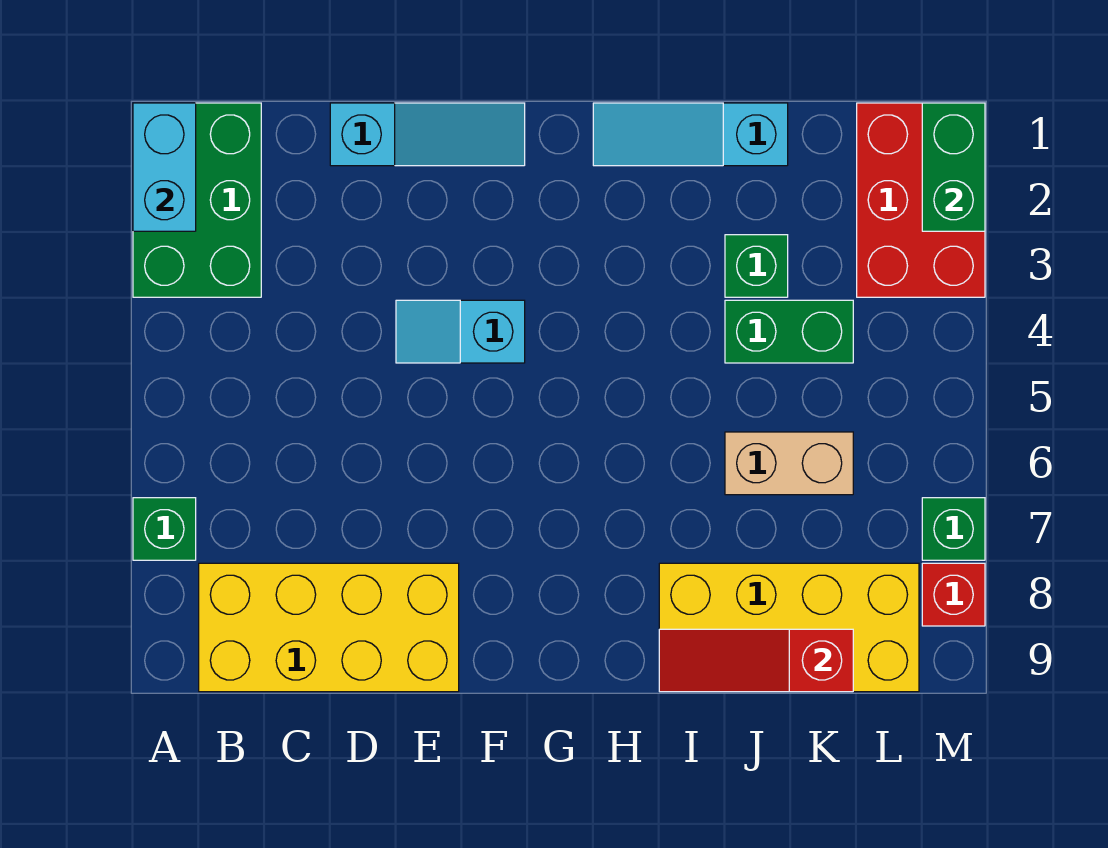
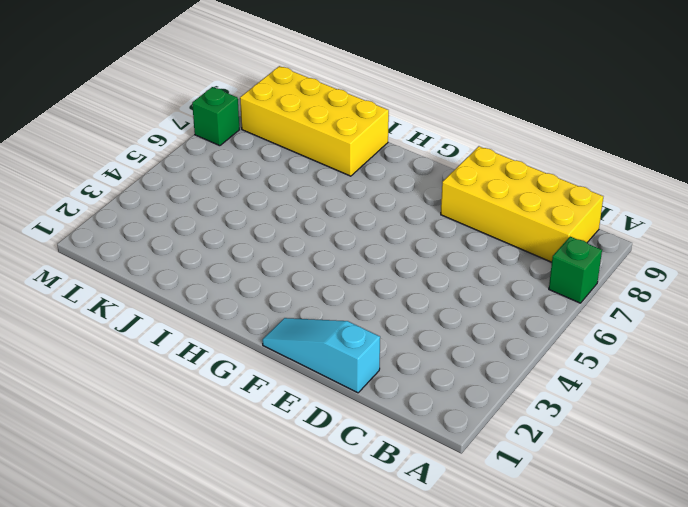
none -> green 2x3 brick [133,103,261,297]
none -> cyan 1x2 slope [396,300,525,363]
none -> cyan 1x3 slope [593,103,788,166]

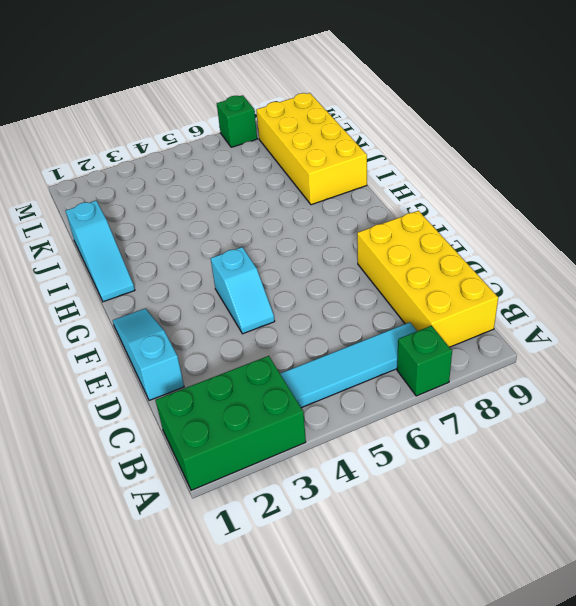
cyan 1x4 tile [280,322,417,408] -> none
none -> green 1x1 brick [725,235,788,297]
none -> green 1x2 brick [725,300,853,363]
none -> tan 1x2 brick [725,432,853,495]

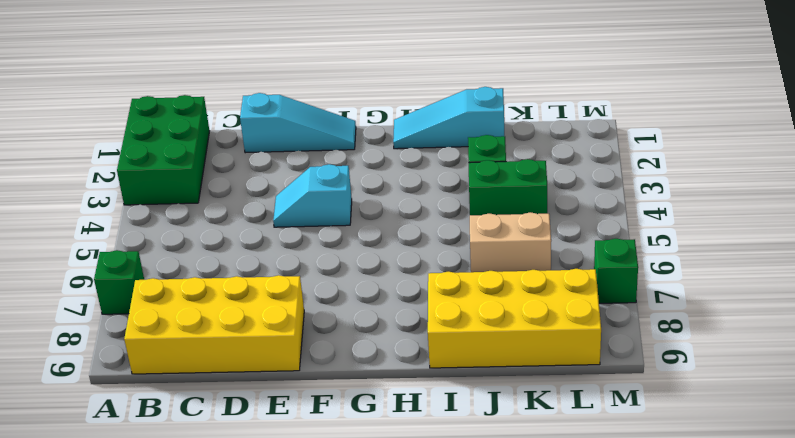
none -> red 2x3 brick [857,103,985,297]
none -> red 1x1 brick [922,563,985,626]
none -> cyan 1x2 brick [133,103,196,231]

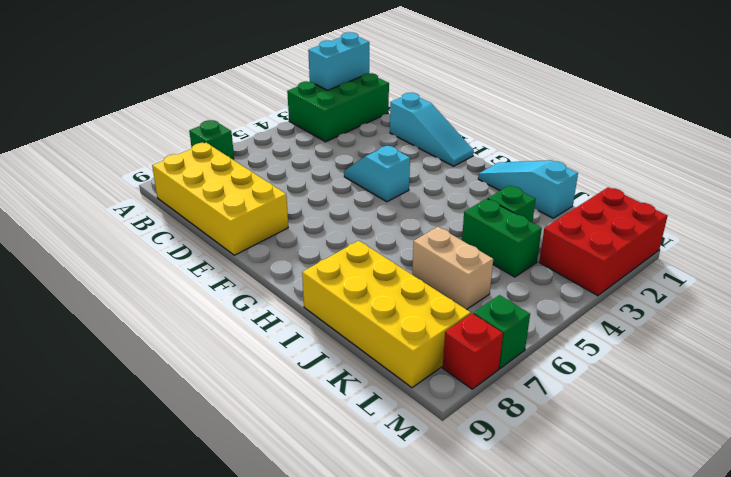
none -> red 1x3 slope [659,629,853,692]
none -> green 1x2 brick [922,103,985,231]

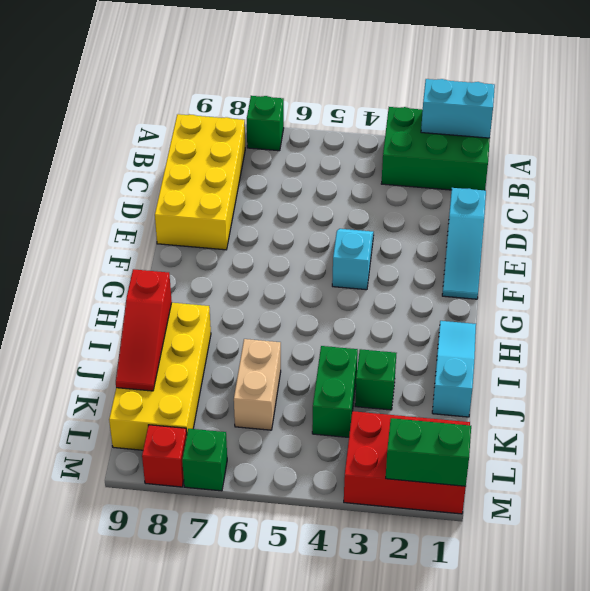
red 1x3 slope [116,269,172,391] -> red 1x3 slope turned to [659,629,853,692]

